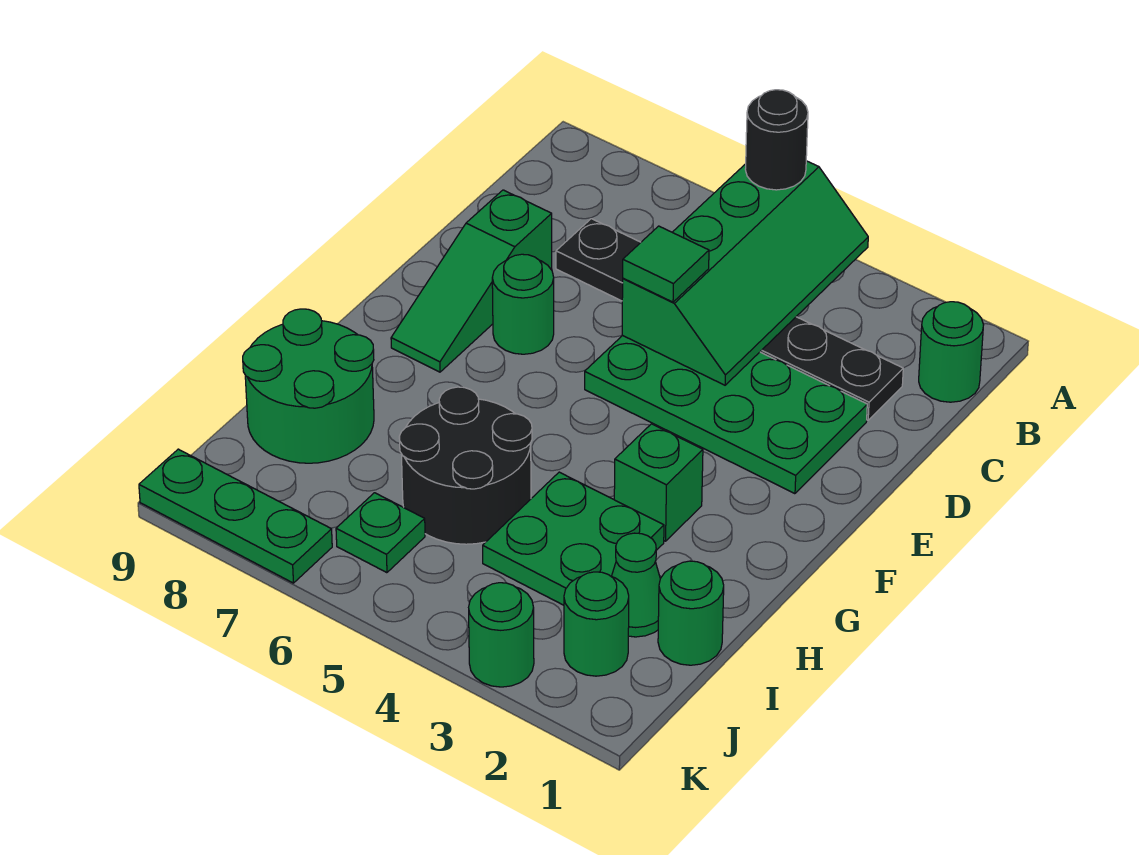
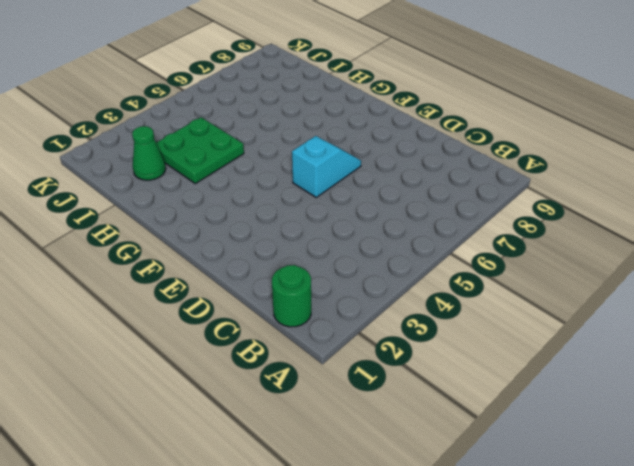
cyan 1x2 slope [292,136,361,197] -> green 2x4 plate [585,336,867,494]
none -> black 1x6 plate [556,219,903,420]
none -> green 1x3 slope [391,190,552,372]
none -> green 1x1 round brick [492,254,554,354]

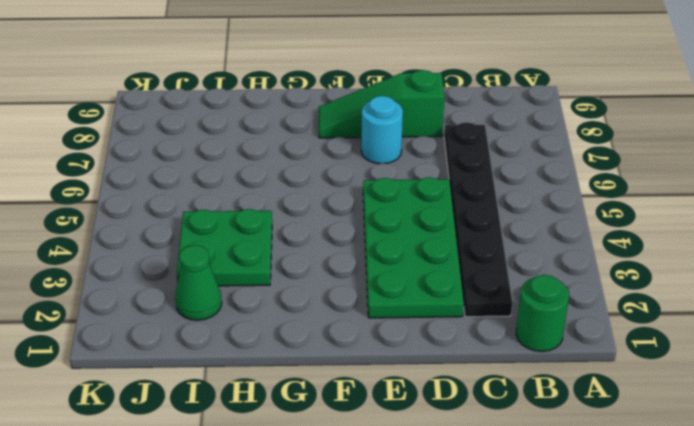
cyan 1x1 round brick [361,96,403,164] -> green 1x1 round brick [492,254,554,354]
none -> green 1x1 brick [614,424,703,541]
none -> black 2x2 round brick [399,387,532,544]
none -> green 2x2 round brick [243,309,374,463]

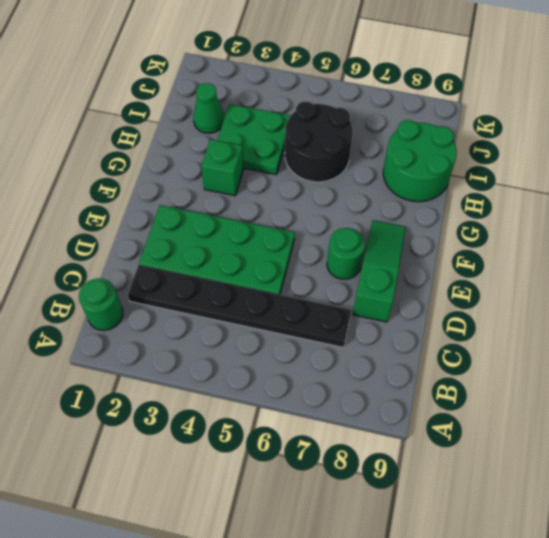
none -> green 1x1 round brick [658,561,724,665]
none -> green 1x1 round brick [564,572,629,676]
none -> green 1x1 plate [336,493,425,573]

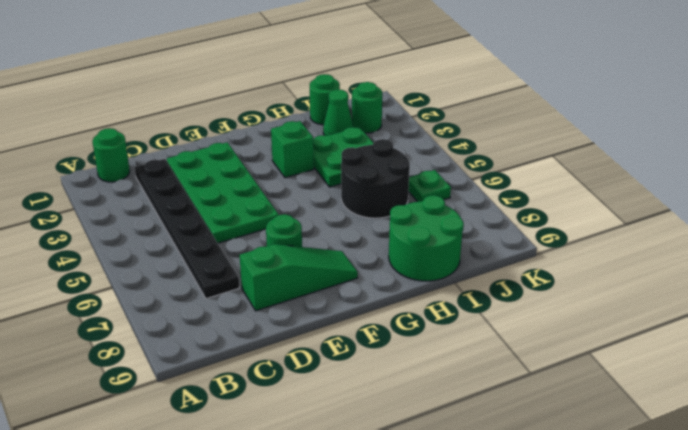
none -> green 1x1 round brick [469,583,534,687]
none -> green 1x3 plate [139,449,332,583]
none -> green 2x4 slope [622,161,868,385]

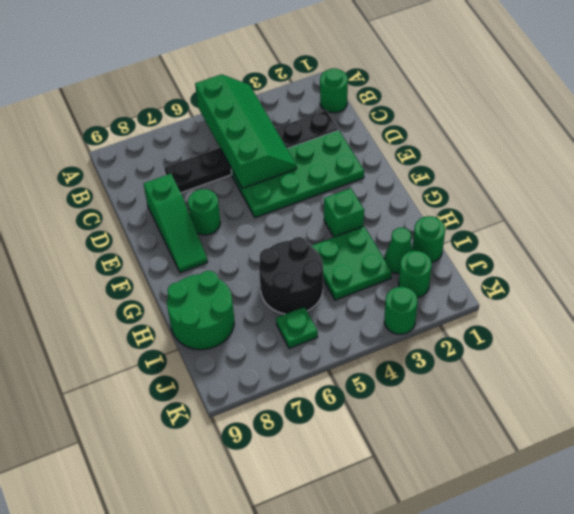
none -> green 1x3 plate [139,449,332,583]
none -> black 1x1 round brick [745,90,808,190]
none -> green 1x1 tile [623,226,709,302]

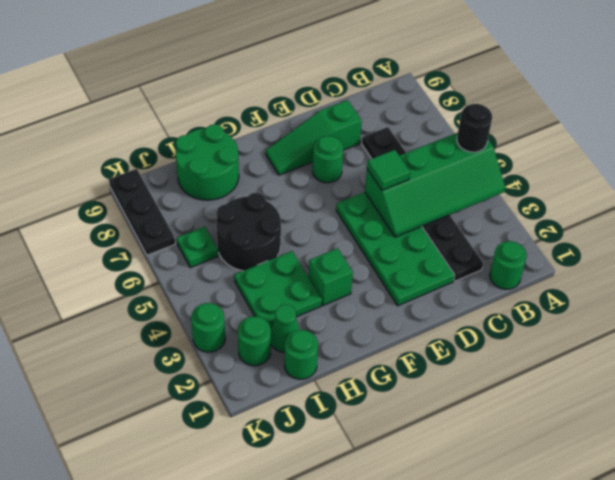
black 1x3 plate [109,169,175,255] -> green 1x3 plate [139,449,332,583]

